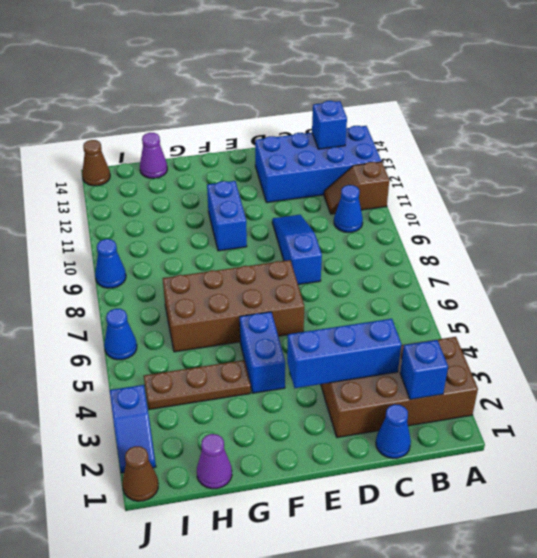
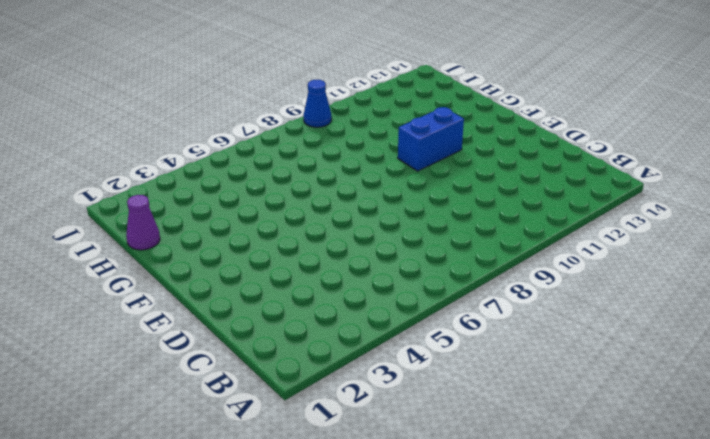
none -> brown 2x4 brick [321,337,478,437]
none -> brown 1x2 slope [324,162,389,214]
none -> blue 2x4 brick [255,126,381,202]

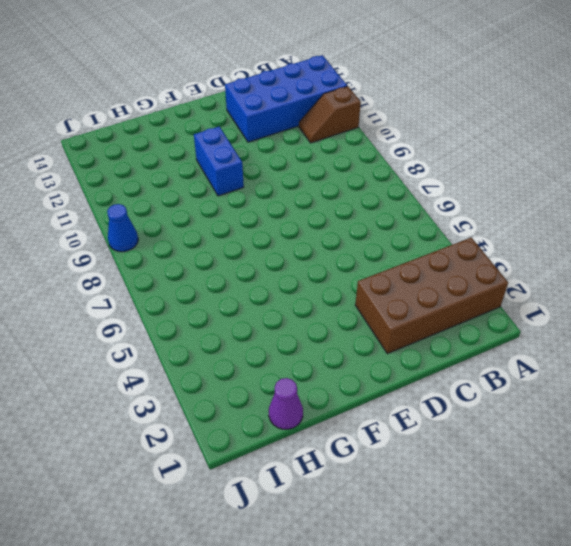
none -> blue 1x1 cone [334,185,363,232]
none -> blue 1x1 cone [376,404,411,458]
none -> blue 1x3 slope [272,215,322,285]

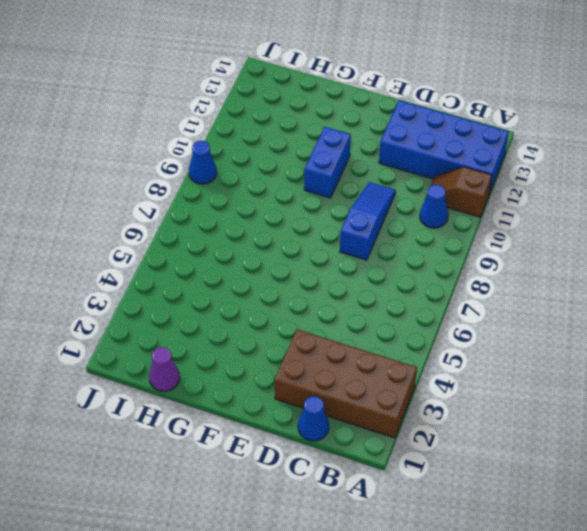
none -> brown 2x4 brick [163,260,304,352]
none -> blue 1x2 brick [240,312,285,393]
none -> brown 1x3 plate [144,360,251,410]

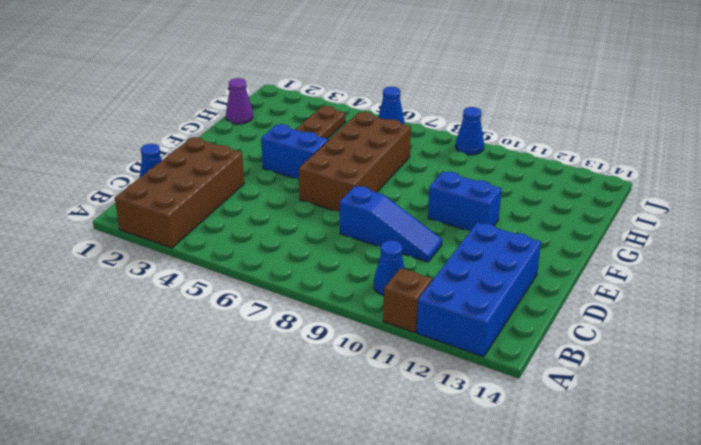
none -> purple 1x1 cone [140,133,167,178]
none -> brown 1x1 cone [122,446,158,501]
none -> blue 1x2 slope [109,385,156,473]

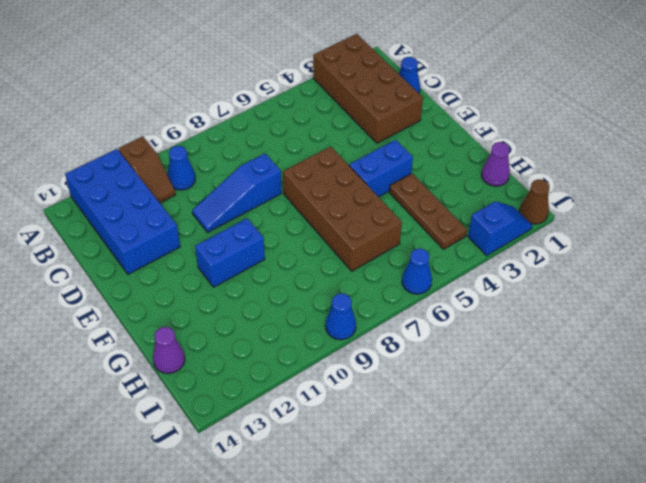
none -> brown 1x1 cone [82,140,110,186]
none -> blue 1x1 brick [400,340,448,400]
none -> blue 1x1 brick [312,101,347,149]

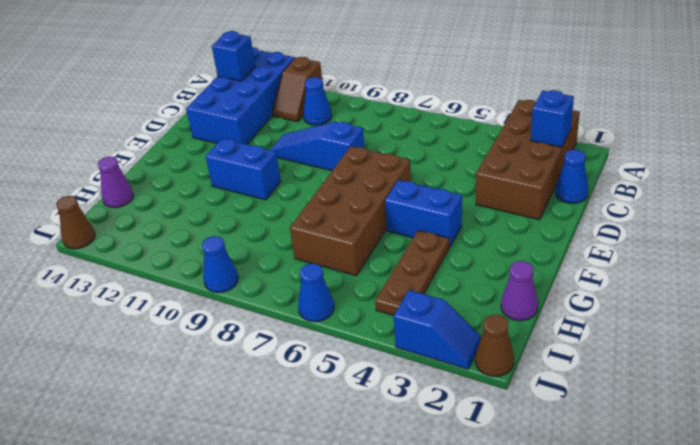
none -> blue 1x3 brick [287,319,402,388]

